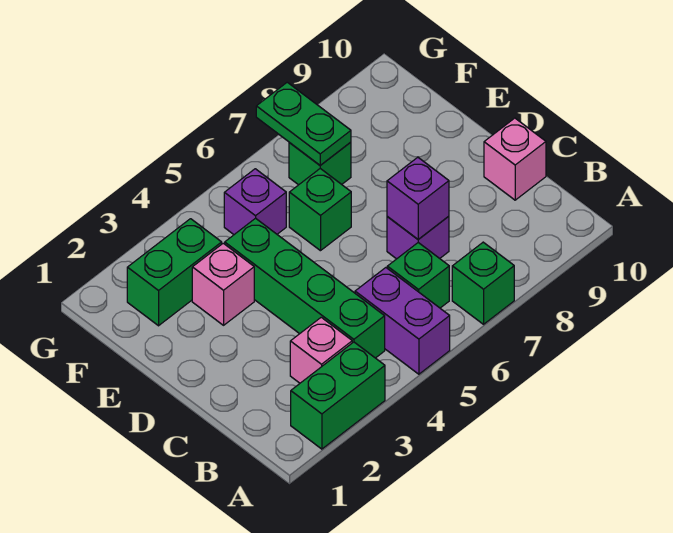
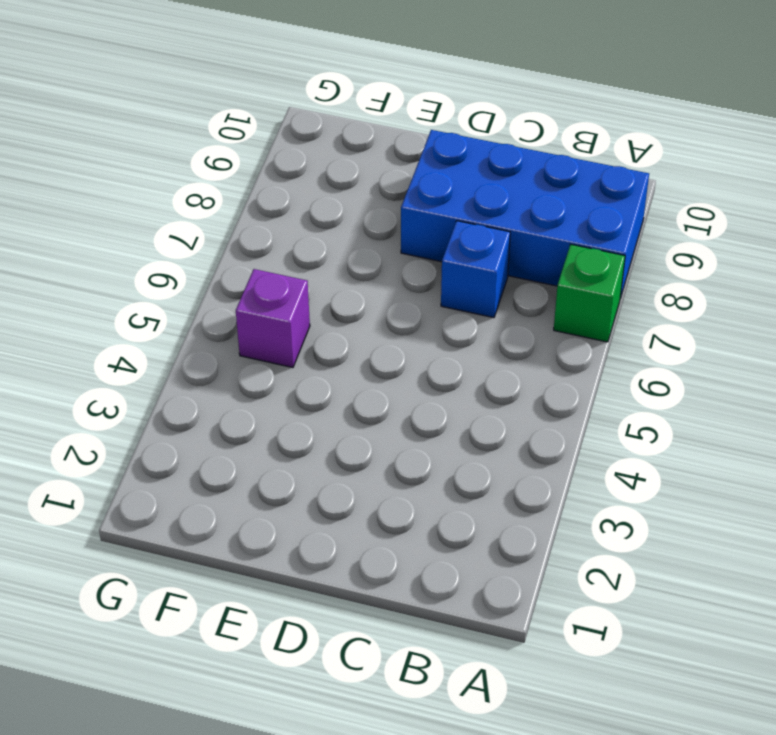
blue 2x4 brick [401,130,649,298] -> none
blue 1x1 brick [441,221,510,318] -> purple 1x1 brick [387,216,449,259]
none -> green 1x2 brick [291,342,385,449]
none -> purple 1x2 brick [355,268,450,374]
none -> pink 1x1 brick [290,317,352,383]

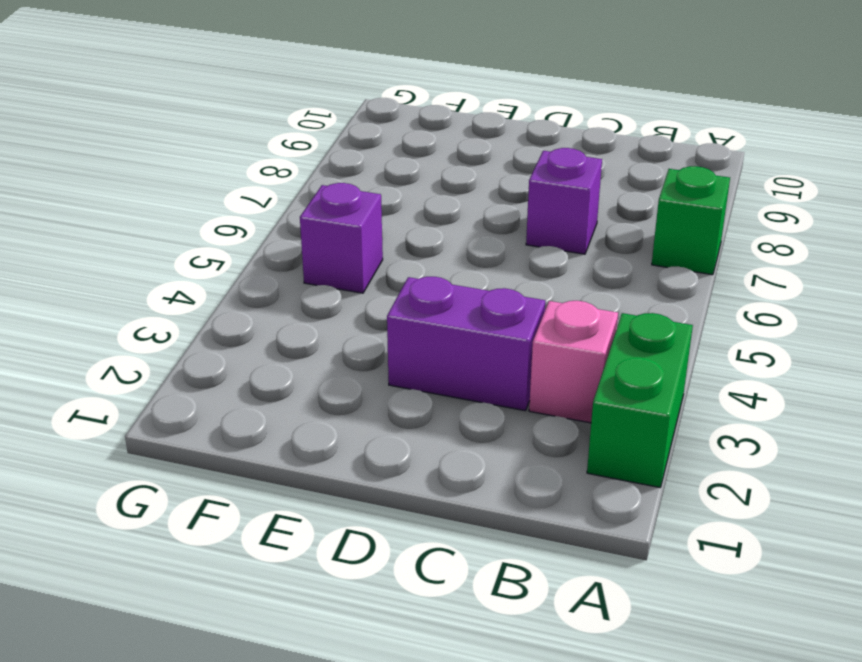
purple 1x2 brick [387,277,545,411] -> purple 1x2 brick moved to [355,268,450,374]
none -> green 1x4 brick [225,218,385,358]
none -> green 1x1 brick [387,243,449,308]
none -> pink 1x1 brick [484,118,546,200]

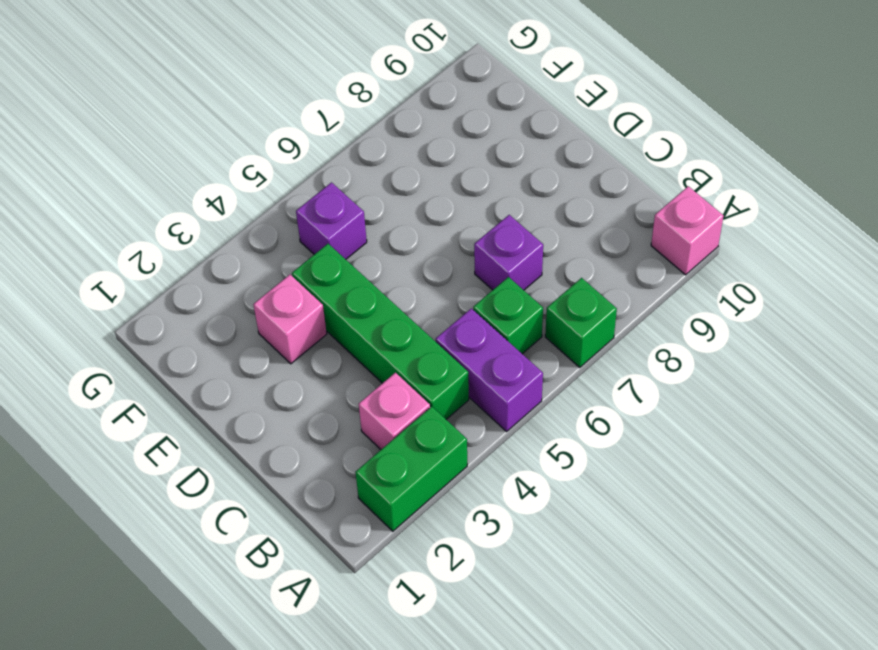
pink 1x1 brick [651,186,724,275] -> pink 1x1 brick moved to [484,118,546,200]
none -> green 1x1 brick [289,169,351,251]
none -> green 1x2 brick [127,219,222,326]
none -> green 1x1 brick [289,142,351,185]

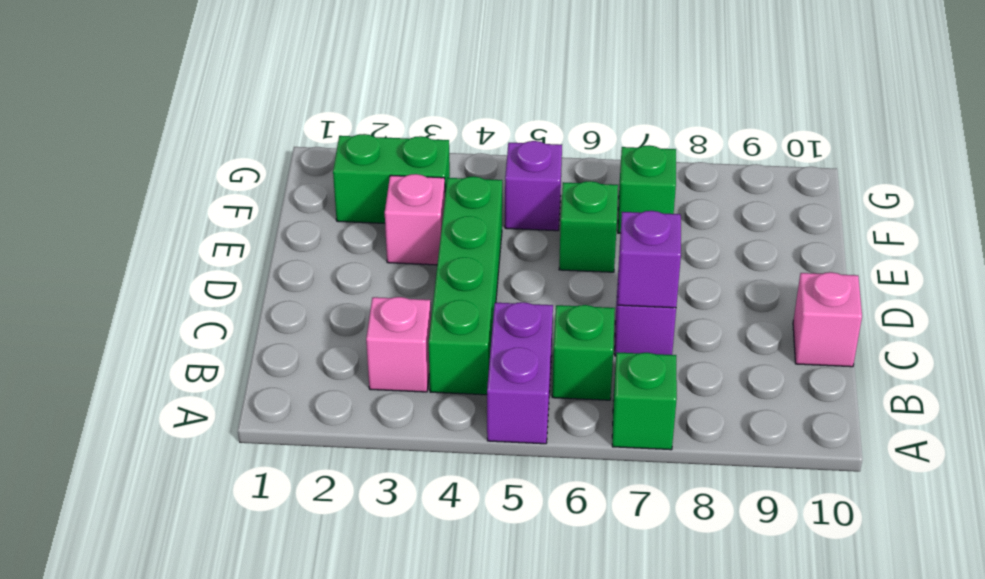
none -> green 1x2 brick [291,342,385,449]
none -> green 1x2 plate [256,82,351,165]

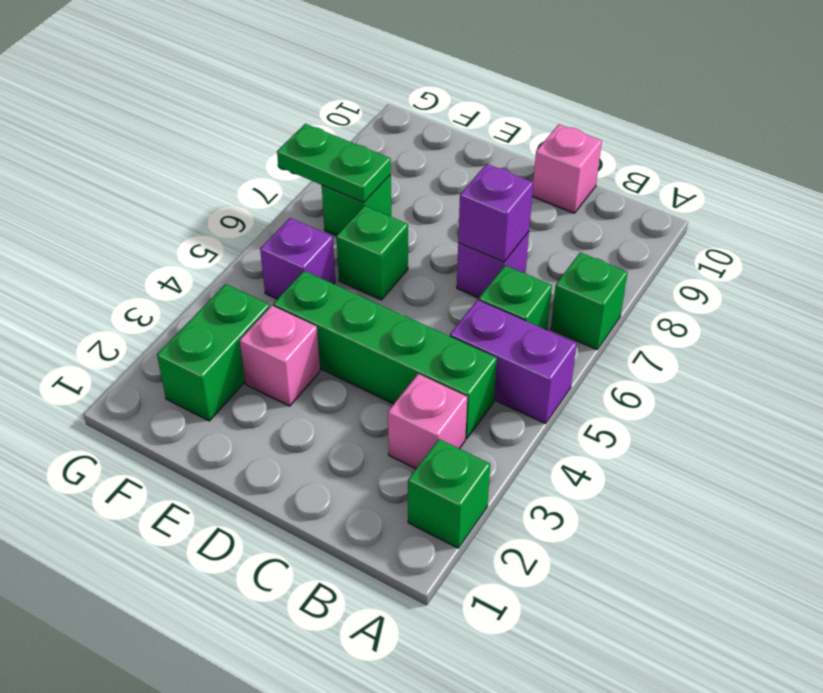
green 1x1 brick [408,439,490,548] -> green 1x2 brick [291,342,385,449]

